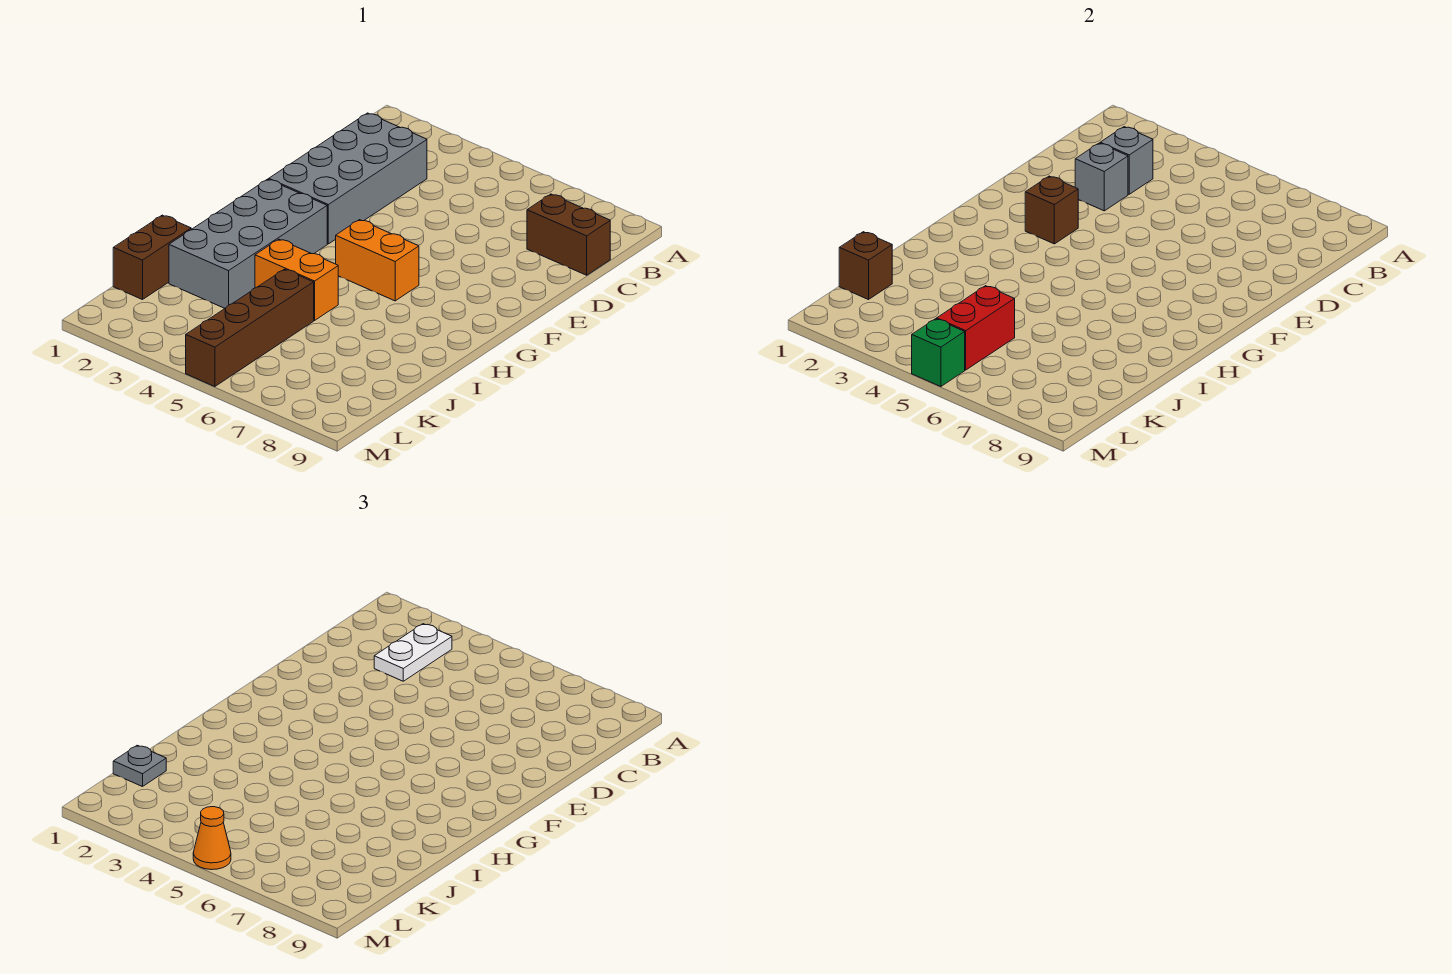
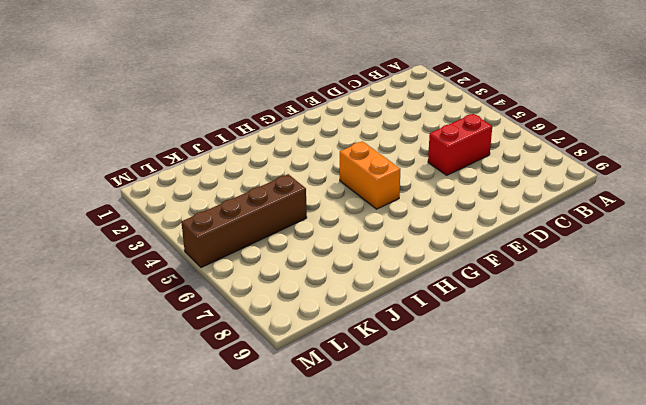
red 1x2 brick [428,114,492,175] -> red 1x2 brick moved to [937,286,1015,370]
none -> grey 2x4 brick [269,113,427,244]
none -> brown 1x2 brick [527,194,610,275]
none -> grey 2x4 brick [169,179,327,308]

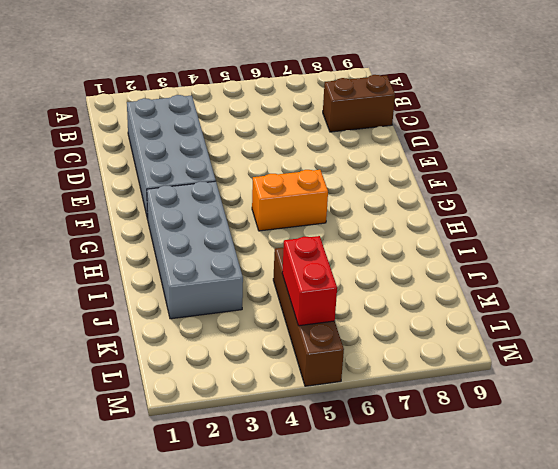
none -> orange 1x2 brick [255,239,338,320]
none -> brown 1x2 brick [113,215,191,300]
none -> grey 1x1 brick [1100,127,1153,194]

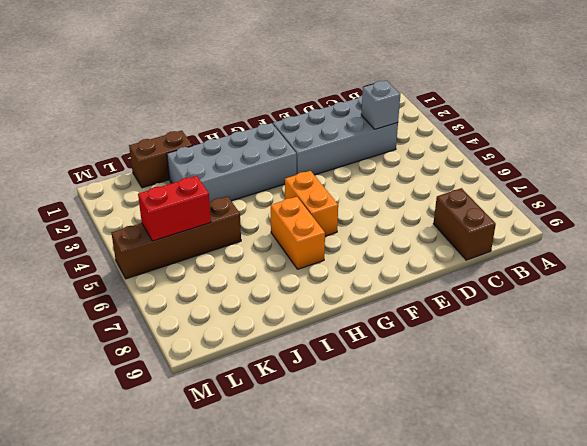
orange 1x2 brick [270,197,325,269] -> orange 1x2 brick moved to [255,239,338,320]
none -> grey 1x1 brick [1075,143,1128,211]
none -> brown 1x1 brick [1025,176,1078,244]
none -> brown 1x1 brick [839,232,892,300]

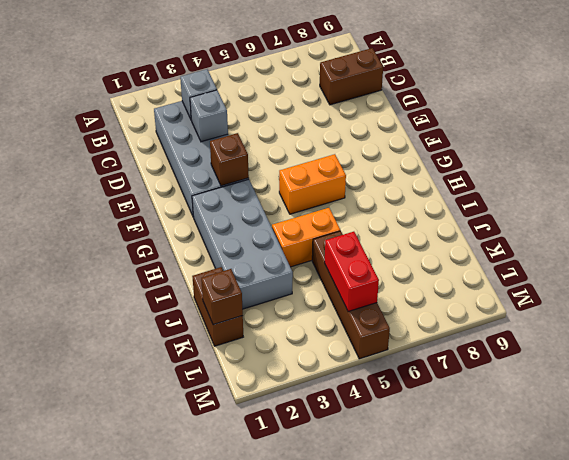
none -> green 1x1 brick [912,319,965,387]
none -> white 1x2 plate [374,624,452,681]
none -> grey 1x1 plate [113,745,166,787]

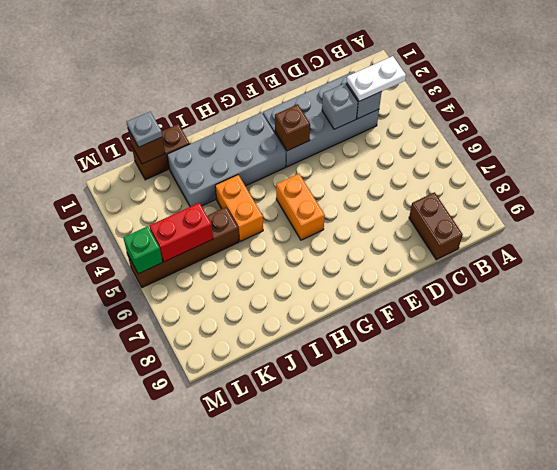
none -> orange 1x1 cone [193,807,231,870]

